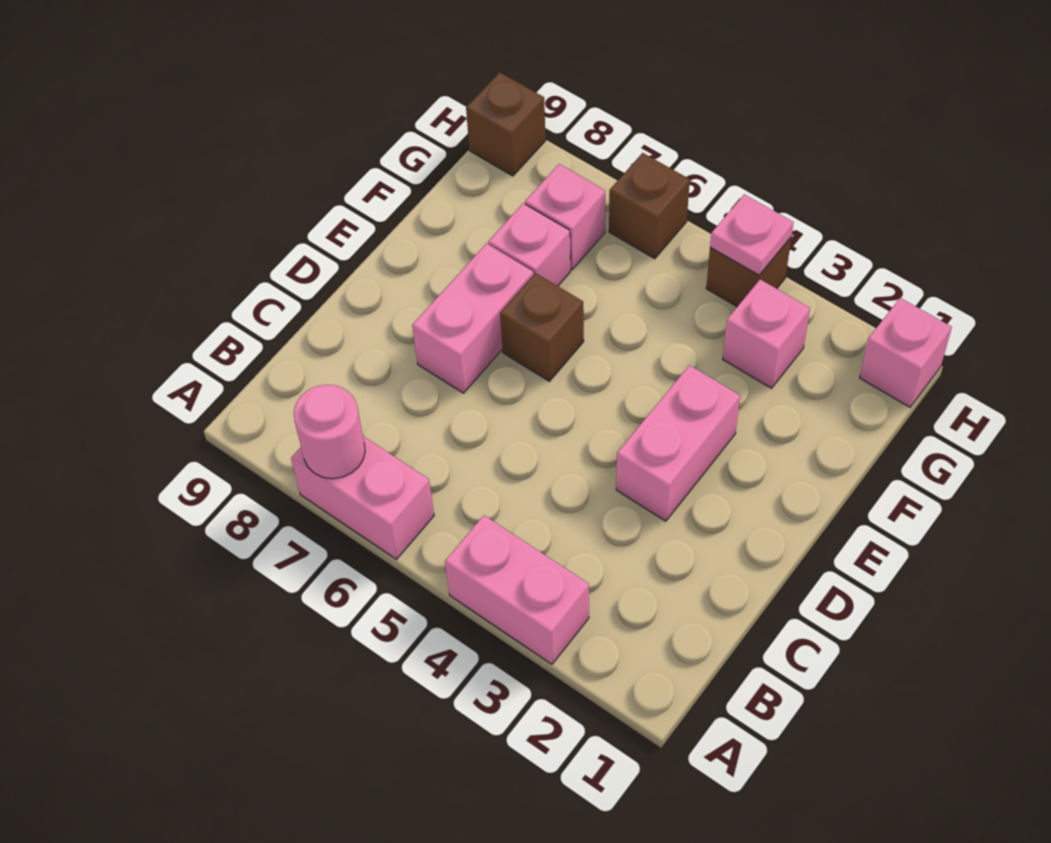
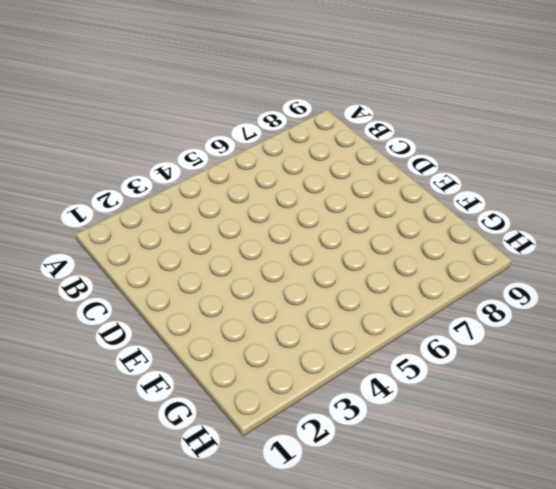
none -> pink 1x2 brick [445,515,589,664]
none -> pink 1x2 brick [291,436,434,559]
none -> pink 1x2 brick [616,365,740,521]

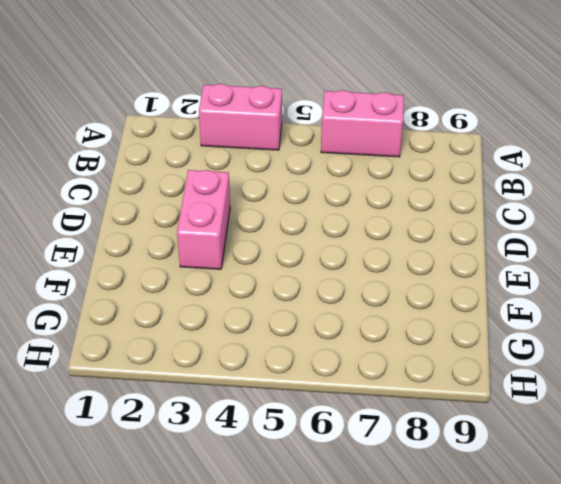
none -> pink 1x2 brick [412,244,533,393]
none -> brown 1x1 brick [500,273,584,381]
none -> pink 1x1 brick [488,203,570,286]

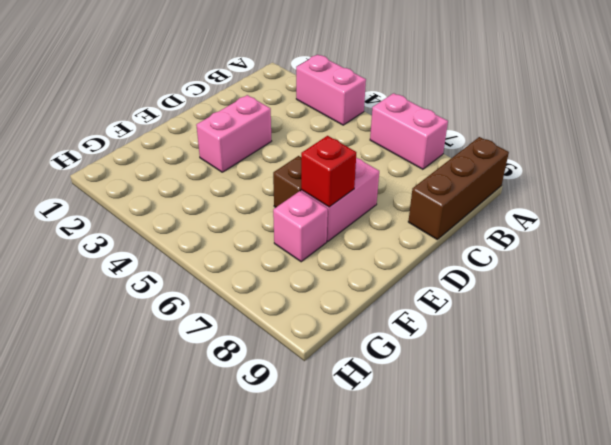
brown 1x3 brick [408,137,509,239] -> none
red 1x1 brick [301,136,356,207] -> none
none -> pink 1x1 brick [723,280,810,388]
none -> pink 1x1 brick [525,164,605,270]
none -> pink 1x1 brick [860,298,952,407]

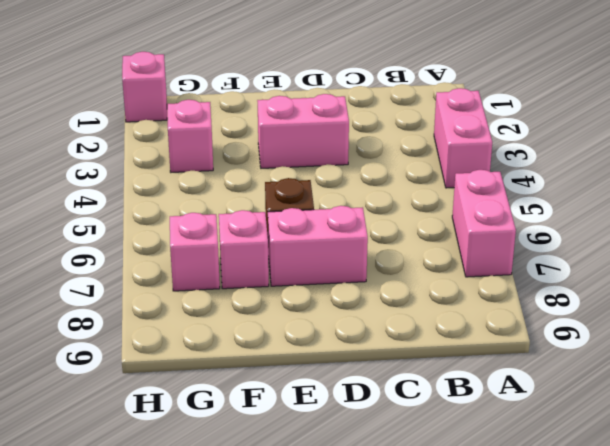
none -> brown 1x1 brick [706,238,791,307]
none -> brown 1x1 brick [609,153,690,259]
none -> brown 1x1 brick [466,72,546,176]

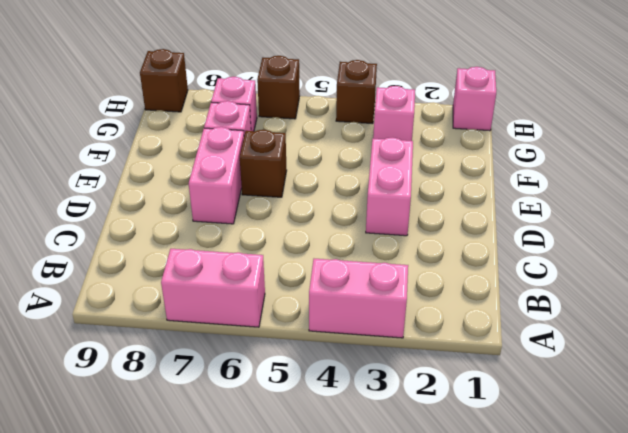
none -> pink 1x1 round brick [294,385,365,479]
none -> pink 1x1 plate [710,194,794,275]

